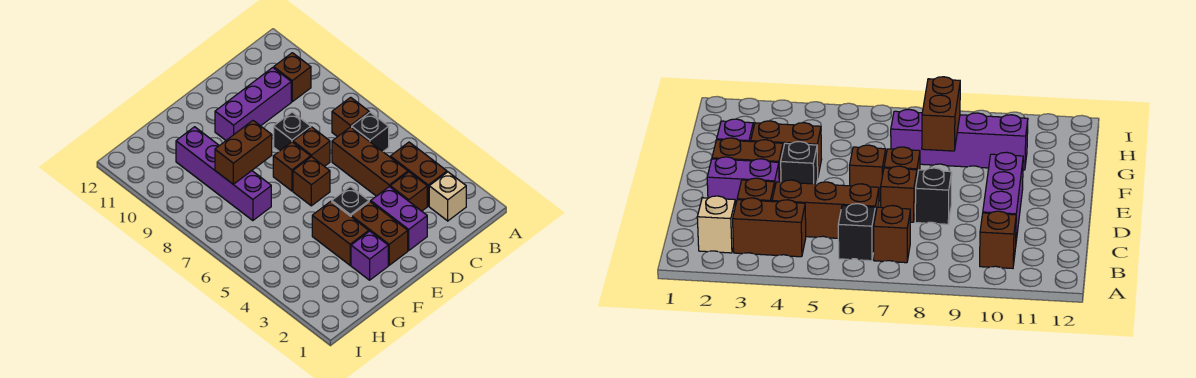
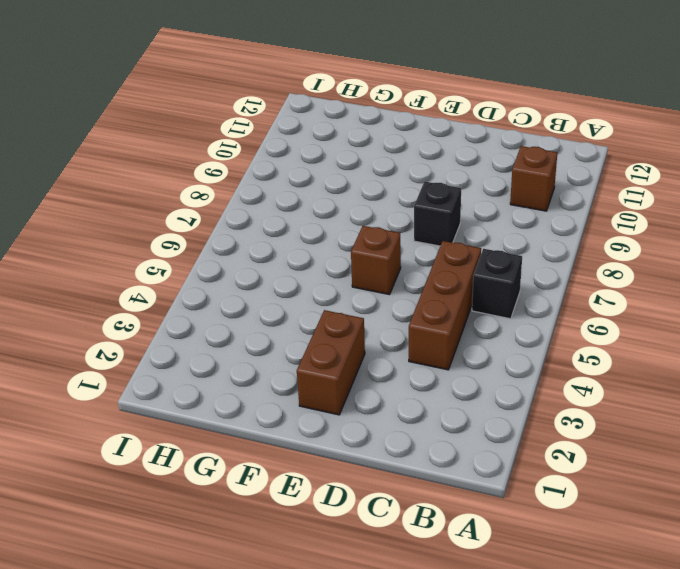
none -> tan 1x1 brick [429,172,466,221]
none -> brown 1x2 brick [390,142,447,206]
none -> brown 1x1 brick [332,97,369,137]

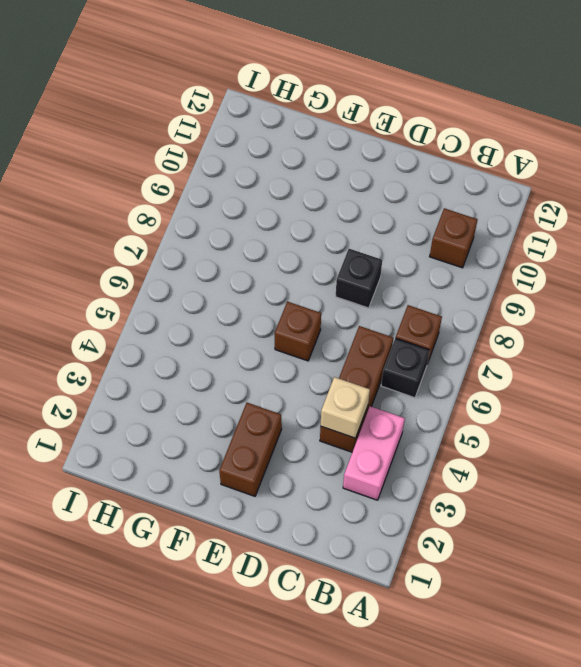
pink 1x2 brick [343,406,405,500] -> brown 1x2 brick [390,142,447,206]
tan 1x1 brick [321,377,370,438] -> tan 1x1 brick moved to [429,172,466,221]
none -> brown 1x1 brick [390,172,427,211]
none -> purple 1x3 brick [215,68,291,140]
none -> purple 1x2 brick [371,187,427,250]

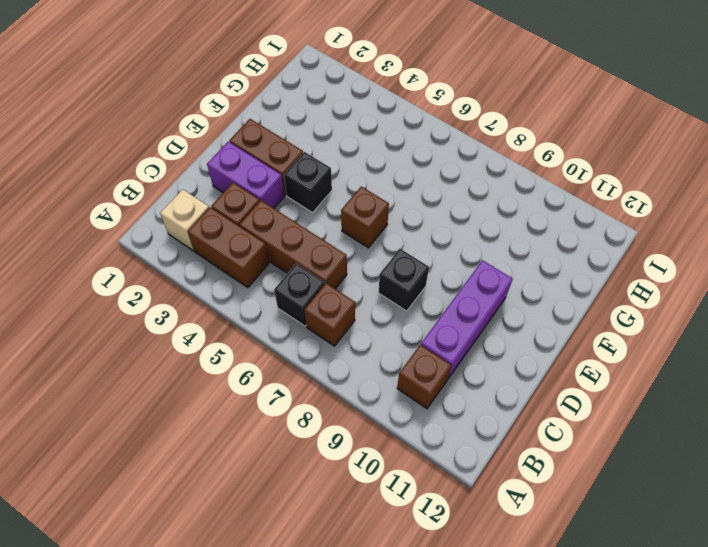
none -> brown 1x1 brick [293,127,330,166]
none -> brown 1x1 brick [273,142,311,191]
none -> purple 1x1 brick [351,231,388,280]

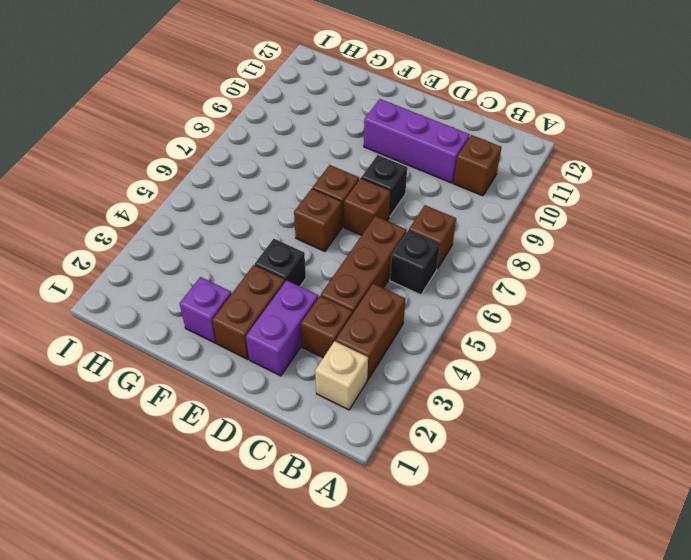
none -> brown 1x2 brick [312,201,369,265]
none -> purple 1x4 brick [176,127,271,221]
none -> brown 1x2 brick [215,121,272,184]

